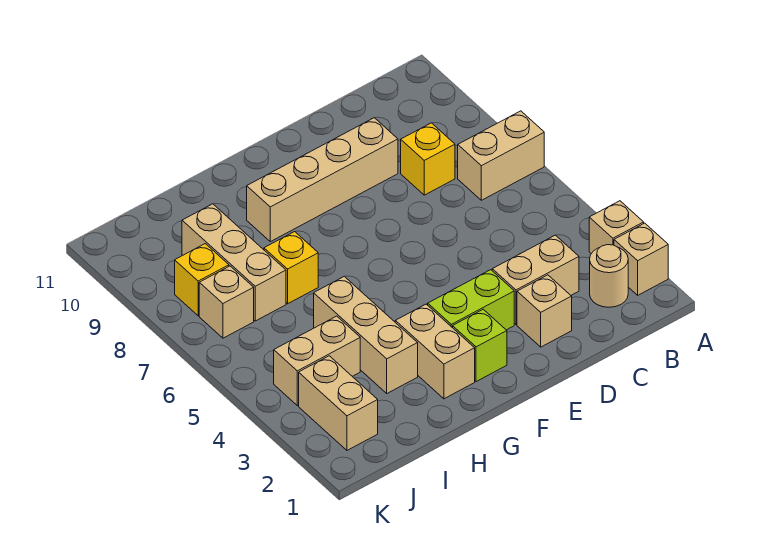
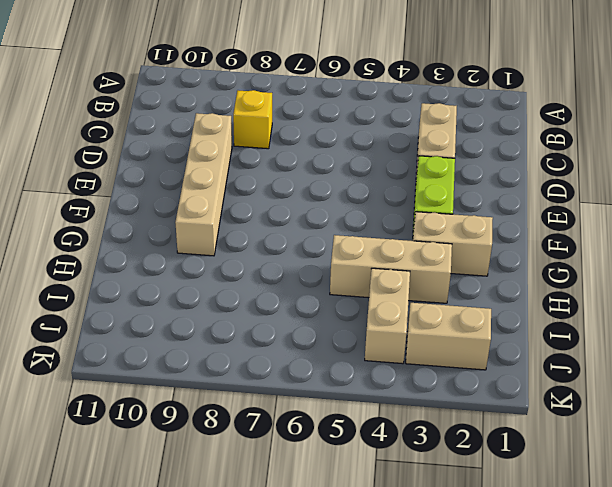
none -> tan 1x1 brick [614,223,668,295]
none -> tan 1x1 brick [589,201,644,254]
none -> tan 1x2 brick [458,111,544,200]

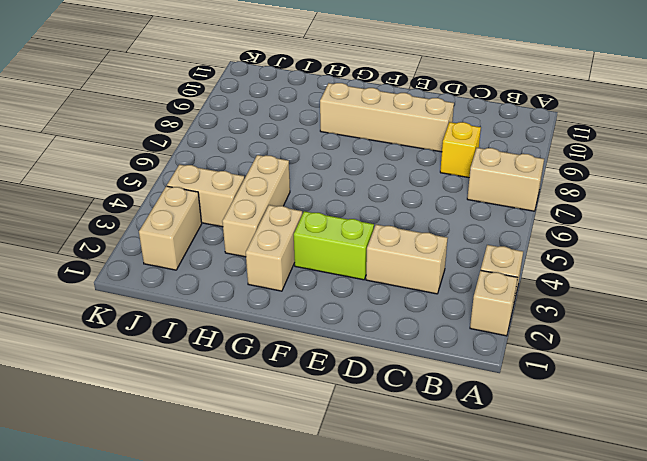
none -> tan 1x1 round brick [590,245,628,307]
none -> tan 1x1 brick [517,275,572,347]
none -> lime 1x1 brick [453,309,507,382]

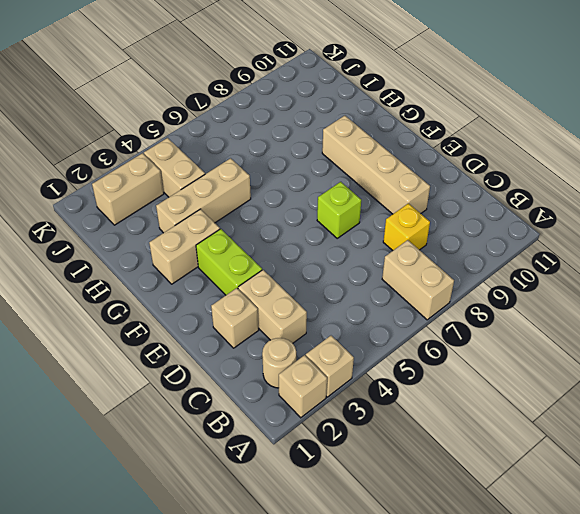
lime 1x1 brick [317,182,361,238] -> lime 1x1 brick moved to [453,309,507,382]
none -> yellow 1x1 brick [264,232,318,304]
none -> tan 1x3 brick [182,204,286,321]
none -> tan 1x1 brick [199,266,254,338]

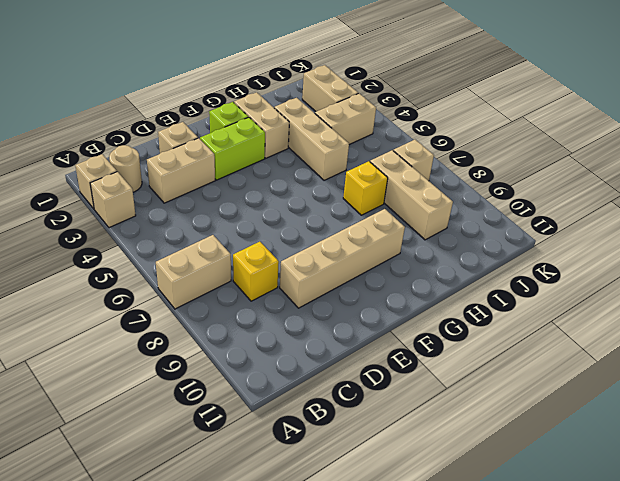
none -> yellow 1x1 brick [175,244,229,316]

